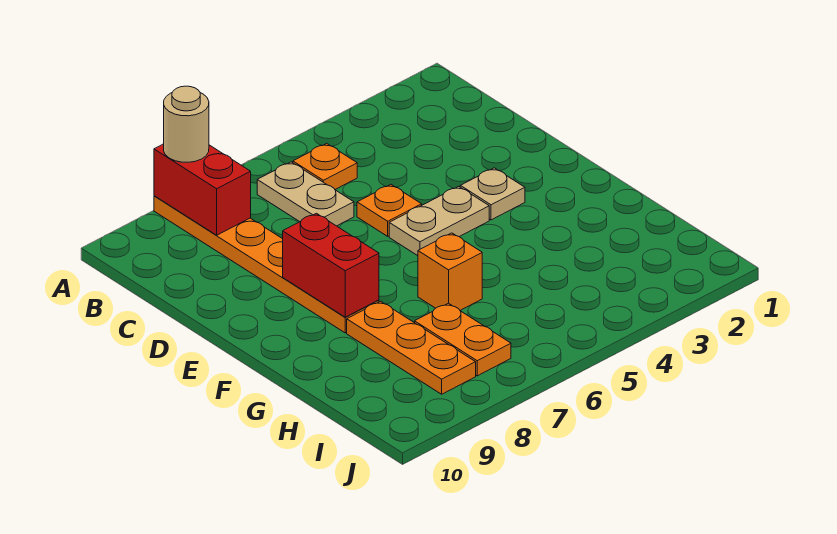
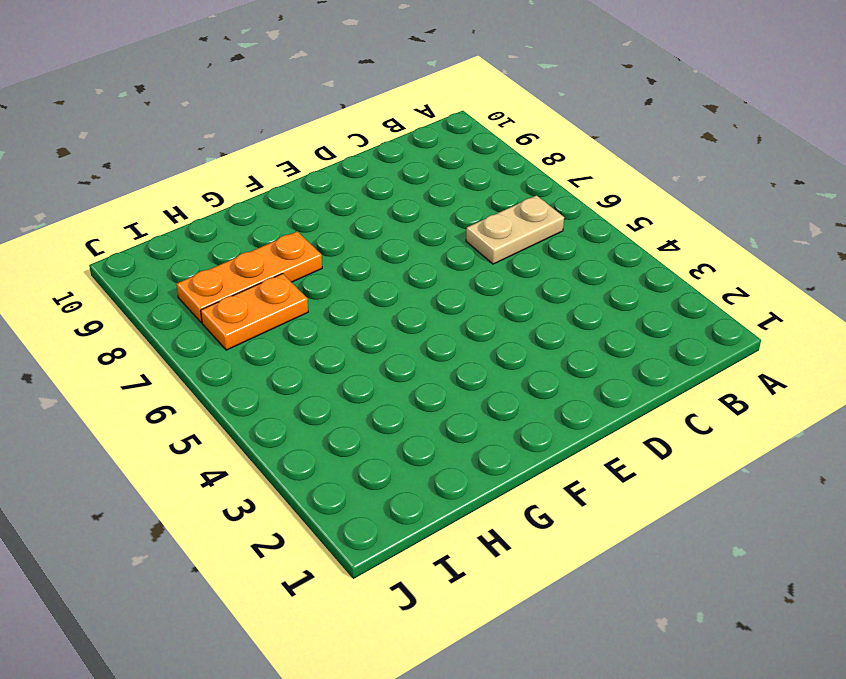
none -> orange 1x6 plate [154,196,379,333]
none -> orange 1x1 plate [293,143,357,189]
none -> orange 1x1 plate [357,185,422,236]

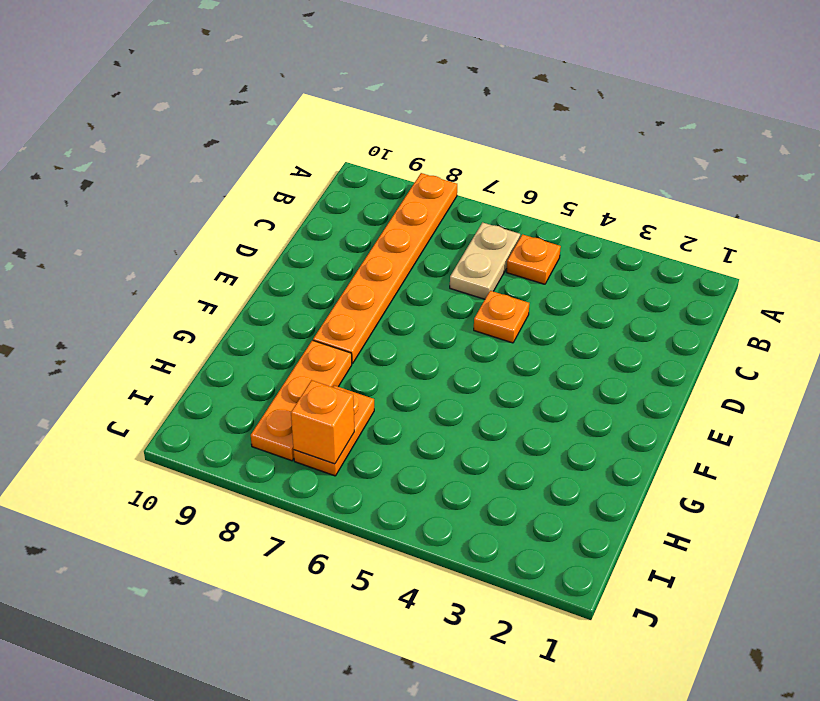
orange 1x1 brick [291,380,354,464] -> orange 1x1 brick moved to [418,233,482,310]
none -> tan 1x1 plate [460,168,525,220]
none -> tan 1x2 plate [389,186,489,256]
none -> red 1x2 brick [154,144,251,235]

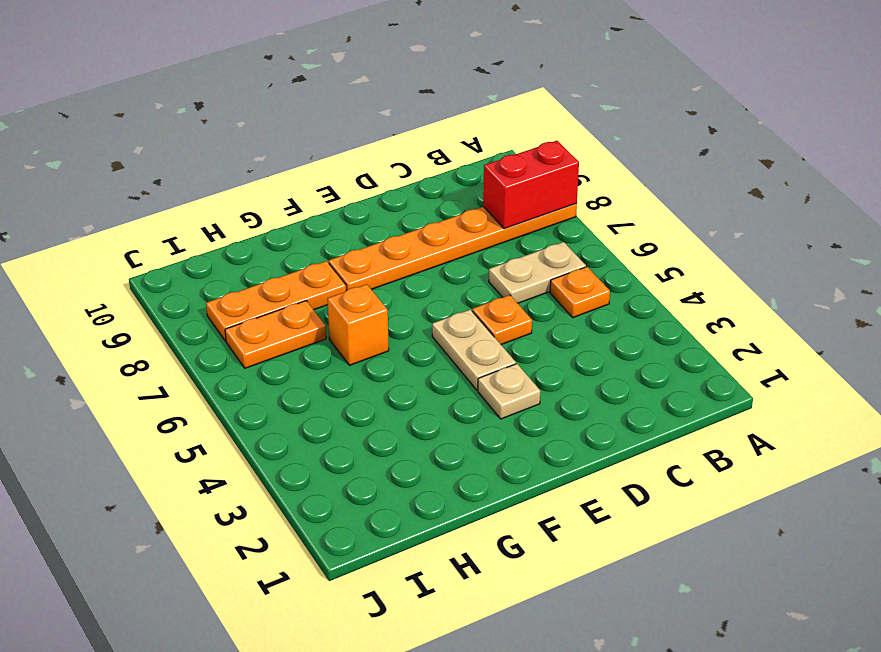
none -> red 1x2 brick [283,213,379,317]
none -> tan 1x1 round brick [164,86,209,162]

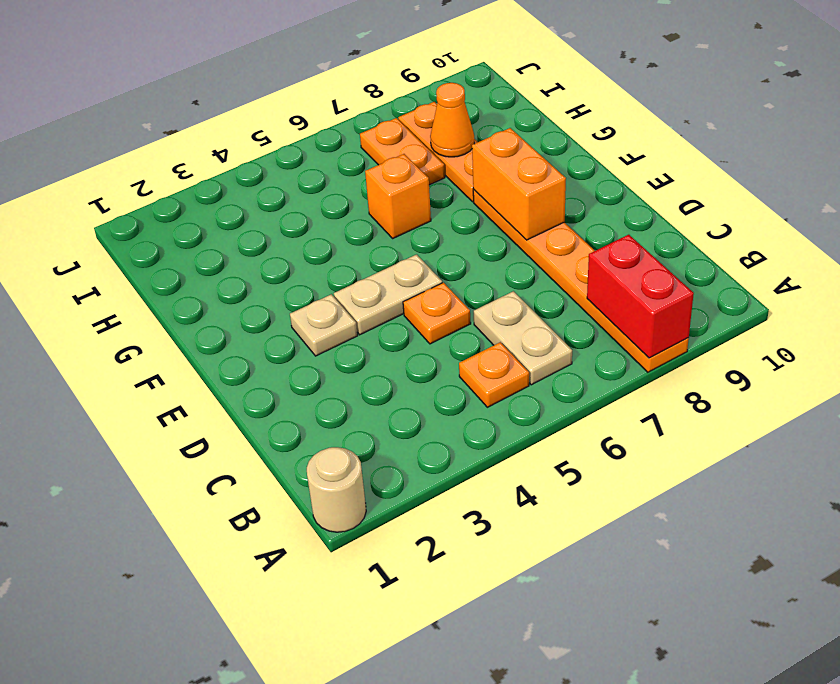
tan 1x1 round brick [307,447,366,532] -> tan 1x1 round brick moved to [164,86,209,162]
orange 1x2 brick [472,128,566,240] -> red 1x2 brick [283,213,379,317]
orange 1x1 cone [430,83,474,157] -> none

